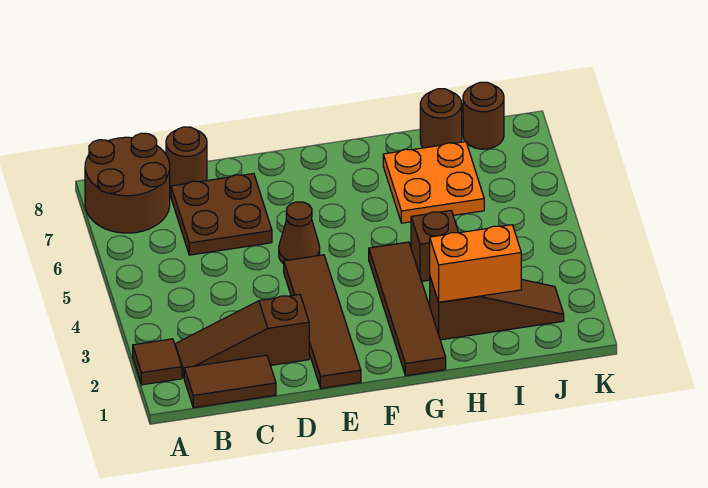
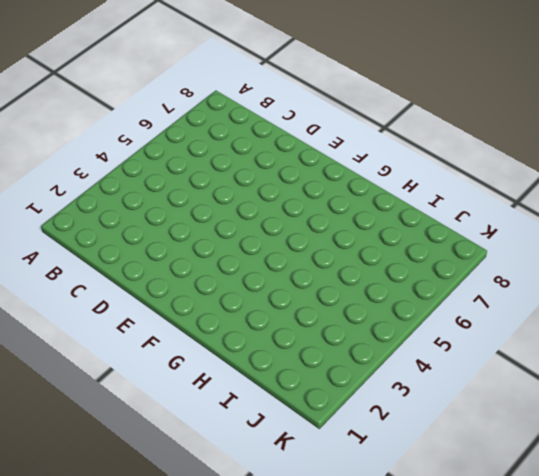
none -> brown 1x1 tile [133,339,182,385]
none -> brown 2x2 round brick [85,133,170,233]
none -> brown 1x2 tile [184,355,276,408]

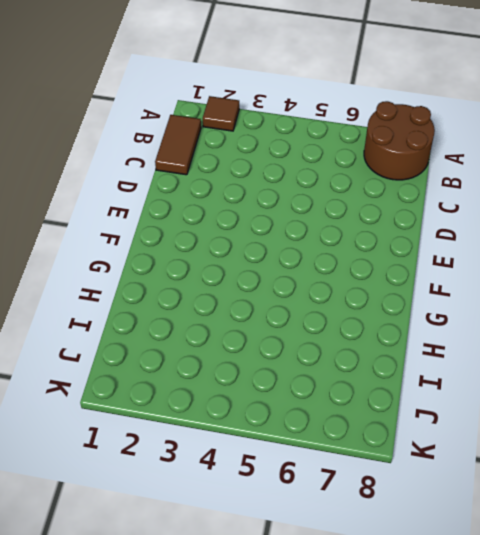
none -> brown 1x3 slope [175,295,309,377]
none -> brown 2x2 plate [171,174,272,255]
none -> brown 1x1 round brick [166,127,207,189]

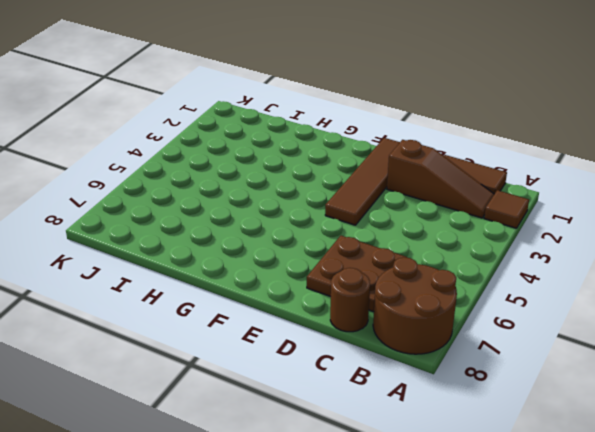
none -> brown 1x1 cone [279,202,320,264]
none -> brown 1x4 tile [369,242,446,376]
none -> brown 1x3 slope [430,277,564,340]

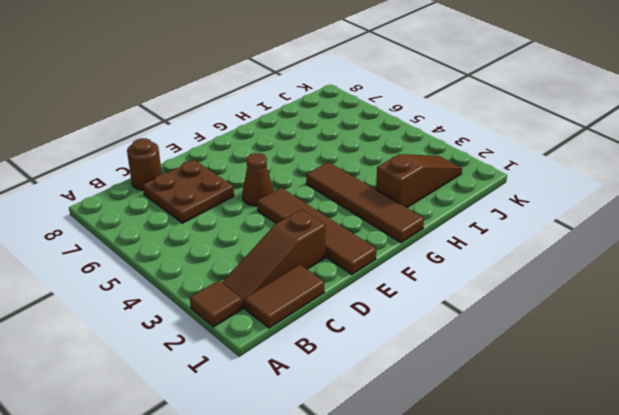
none -> brown 2x2 round brick [85,133,170,233]
none -> brown 1x1 brick [411,211,459,281]
none -> orange 2x2 plate [383,142,484,223]

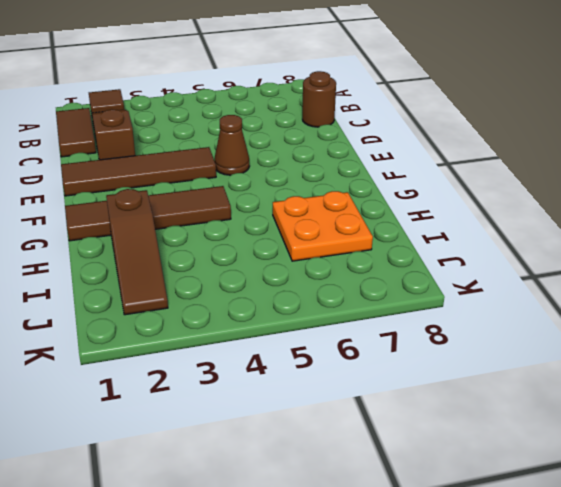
none -> brown 2x2 round brick [85,133,170,233]
none -> brown 2x2 plate [171,174,272,255]
none -> brown 1x1 brick [411,211,459,281]

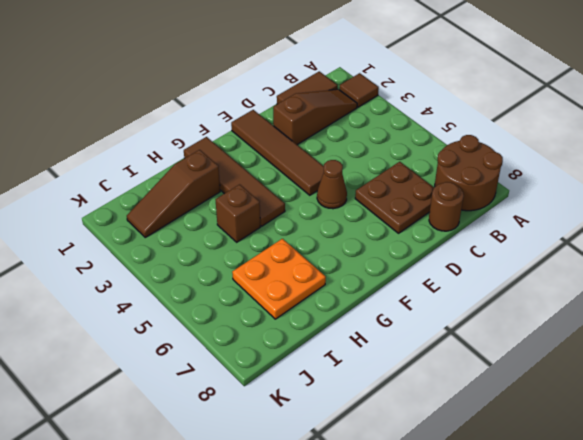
none -> brown 1x1 round brick [420,89,462,148]
none -> brown 1x1 round brick [463,82,504,149]
none -> orange 1x2 brick [430,225,521,302]

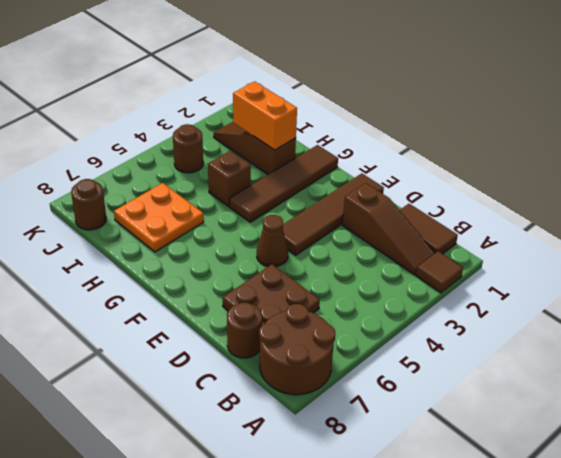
brown 1x1 round brick [173,124,203,173] -> brown 1x1 round brick moved to [420,89,462,148]

